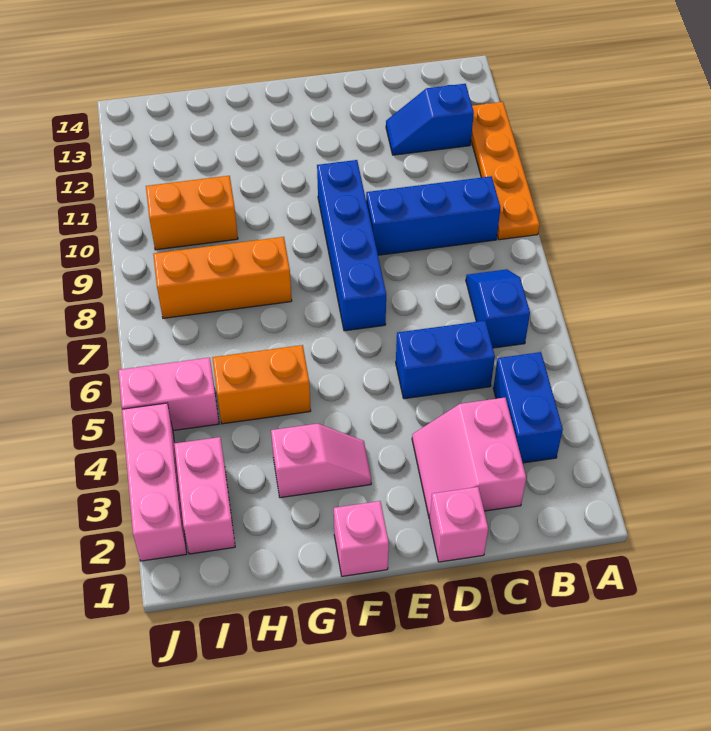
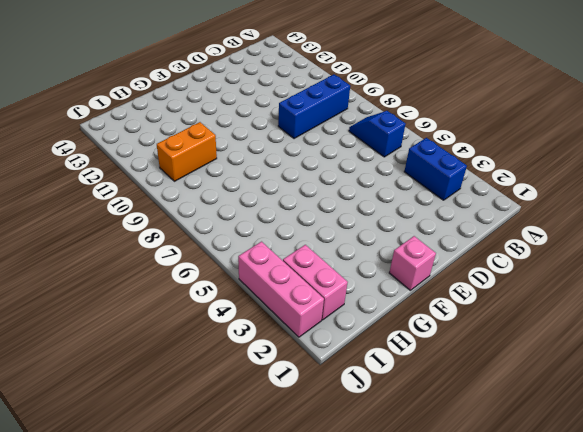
none -> orange 1x4 plate [471,102,540,240]
none -> blue 1x2 slope [386,84,474,155]
none -> pink 2x2 slope [412,398,526,519]

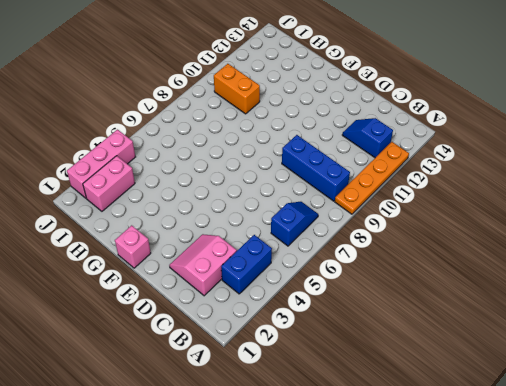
none -> blue 1x2 brick [396,321,495,399]
none -> pink 1x1 brick [430,487,488,562]
none -> blue 1x4 brick [317,160,386,331]

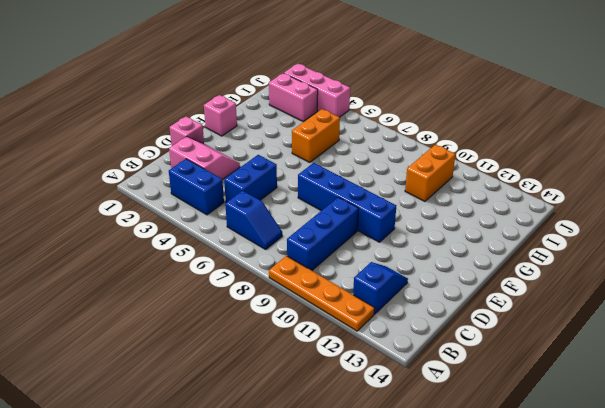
none -> pink 1x2 slope [271,424,371,498]
none -> orange 1x3 brick [153,237,292,318]
none -> pink 1x2 brick [118,358,219,431]

